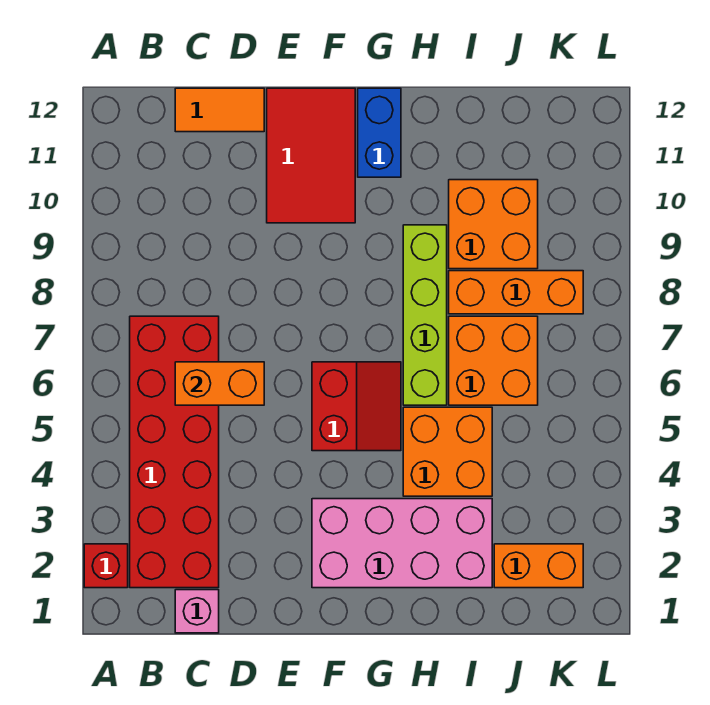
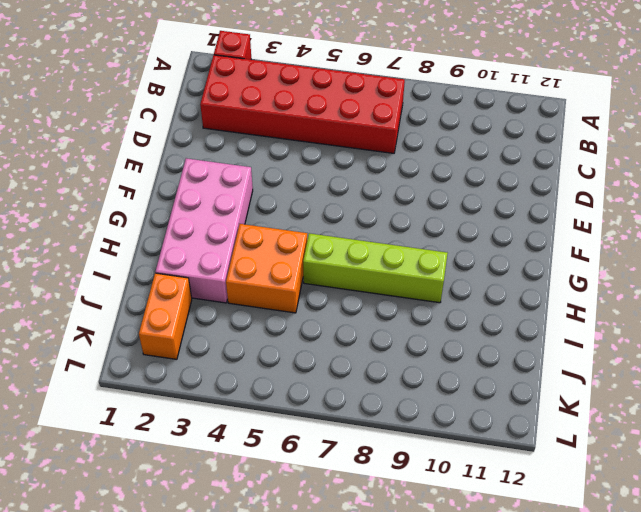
none -> pink 1x1 brick [175,590,219,633]
none -> orange 1x2 tile [175,88,264,132]
none -> red 2x3 tile [267,88,355,223]

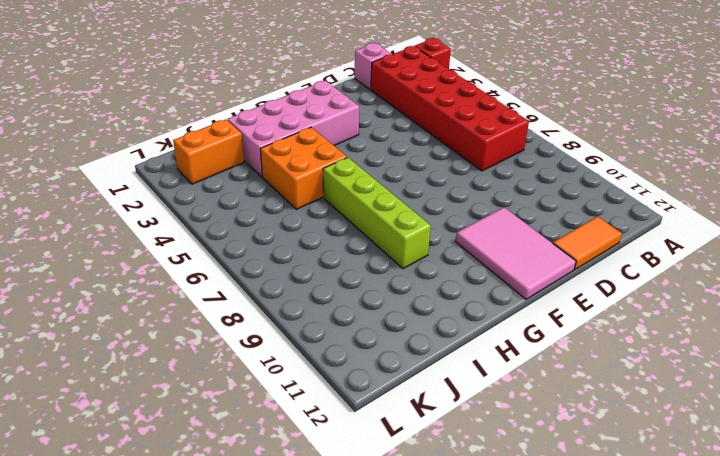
pink 2x3 tile [456,207,576,299] -> red 2x3 tile [267,88,355,223]
none -> red 2x2 slope [312,362,401,451]
none -> blue 1x2 brick [358,88,401,177]
none -> orange 2x2 brick [449,316,538,405]

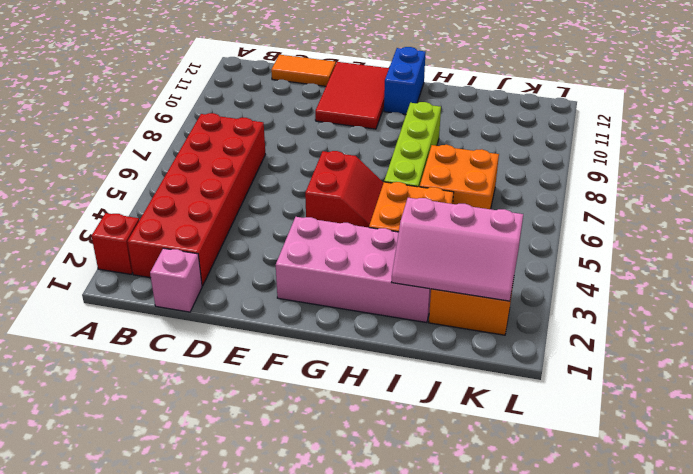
pink 2x3 slope [392,198,523,301] -> none
none -> orange 1x3 brick [449,271,583,314]
none -> orange 2x2 brick [449,180,538,269]
none -> orange 1x2 brick [175,362,264,405]

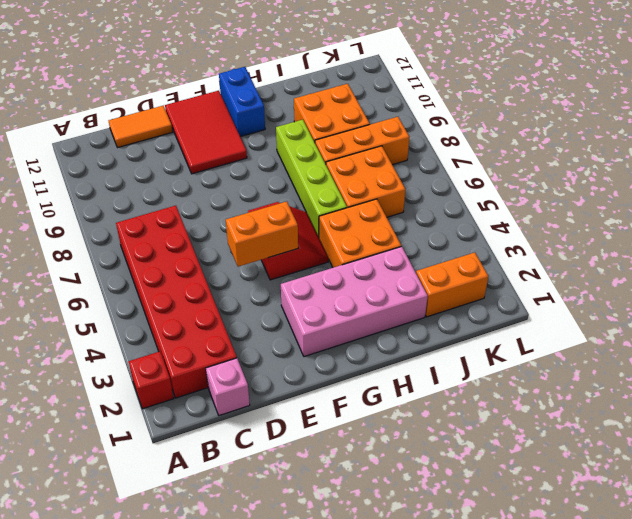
orange 1x2 brick [226,201,298,267] -> orange 1x2 brick moved to [175,362,264,405]

